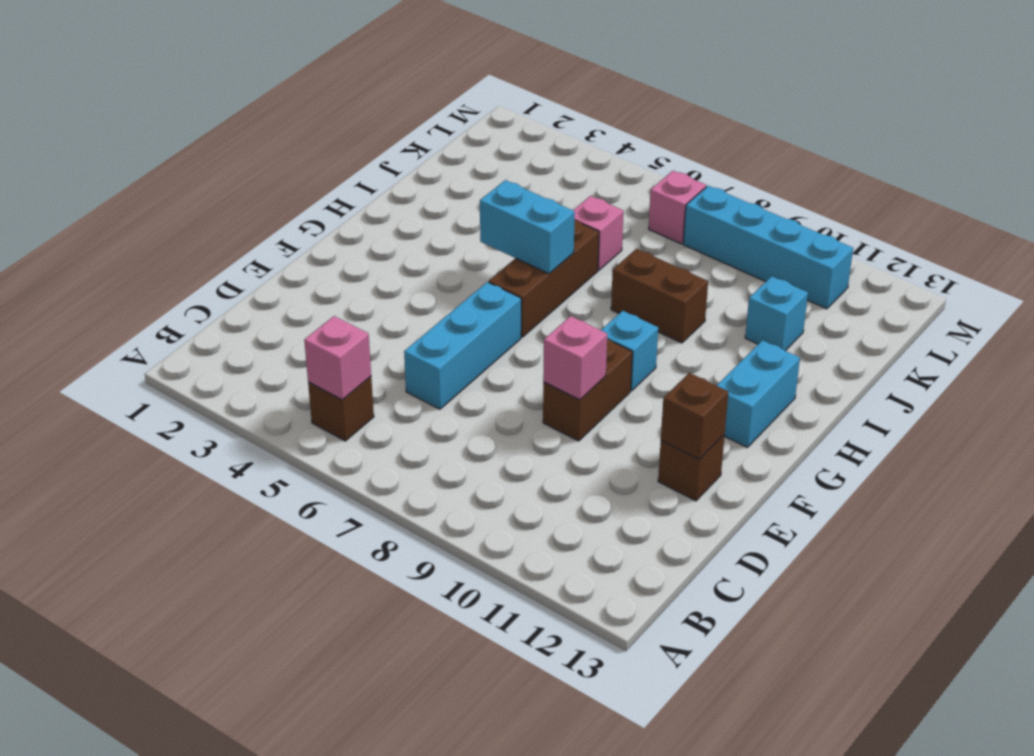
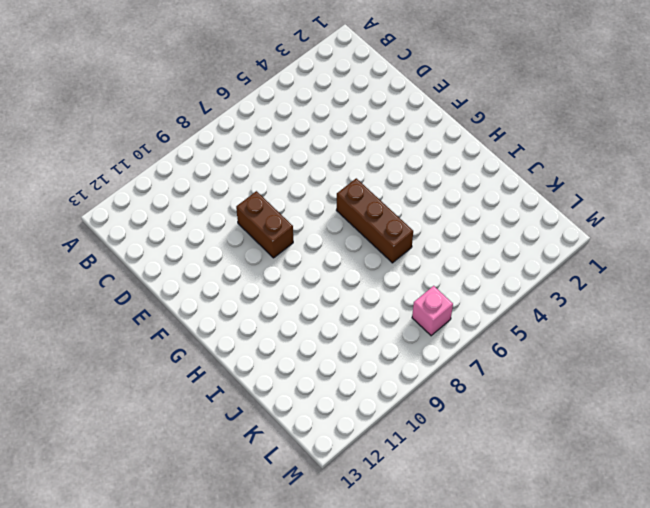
none -> brown 1x1 brick [308,376,374,441]
none -> cyan 1x3 brick [404,282,521,409]
none -> brown 1x1 brick [658,435,725,501]

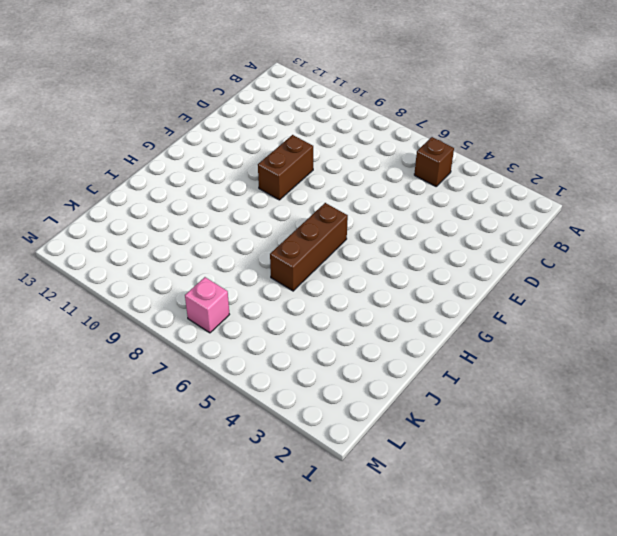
none -> cyan 1x3 brick [404,282,521,409]
none -> brown 1x1 brick [658,435,725,501]
none -> cyan 1x1 brick [601,311,658,391]

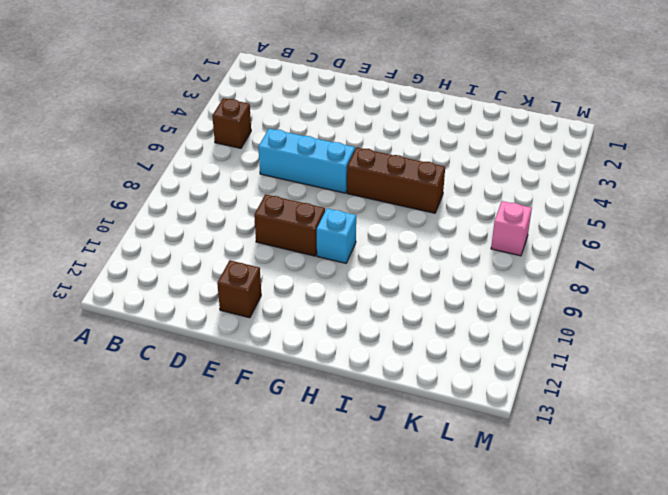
none -> cyan 1x2 brick [717,340,800,447]
none -> brown 1x2 brick [611,249,708,343]
none -> pink 1x1 brick [573,196,624,270]

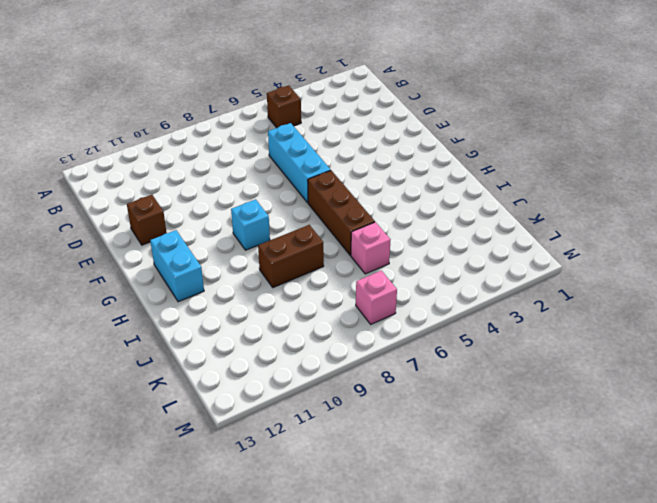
none -> brown 1x2 brick [543,339,632,441]
none -> cyan 1x1 brick [745,276,808,351]
none -> cyan 1x4 brick [683,186,853,309]

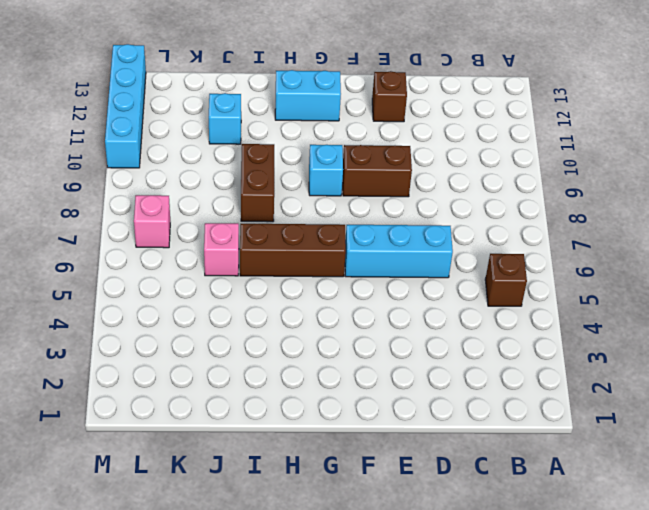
cyan 1x4 brick [105,44,146,168] -> cyan 1x4 brick moved to [683,186,853,309]
none -> pink 1x1 brick [304,316,371,400]
none -> pink 1x1 brick [543,316,607,400]
none -> brown 1x1 brick [661,373,728,459]

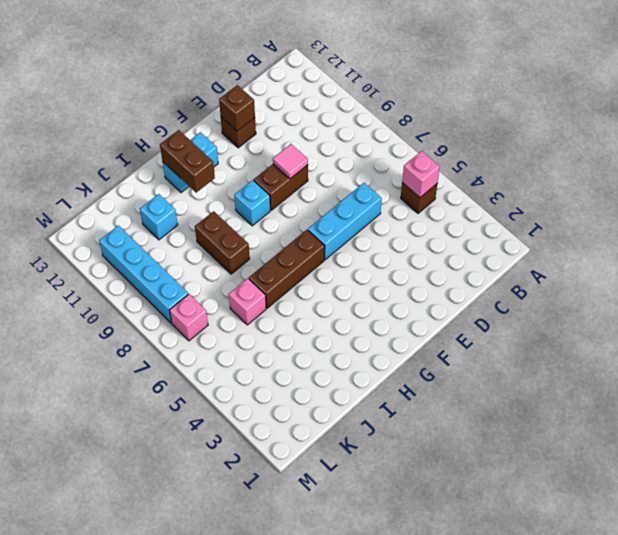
pink 1x1 tile [273,144,308,179] -> pink 1x1 brick [543,316,607,400]
brown 1x2 brick [160,130,215,193] -> none
none -> cyan 1x2 brick [480,180,575,274]

